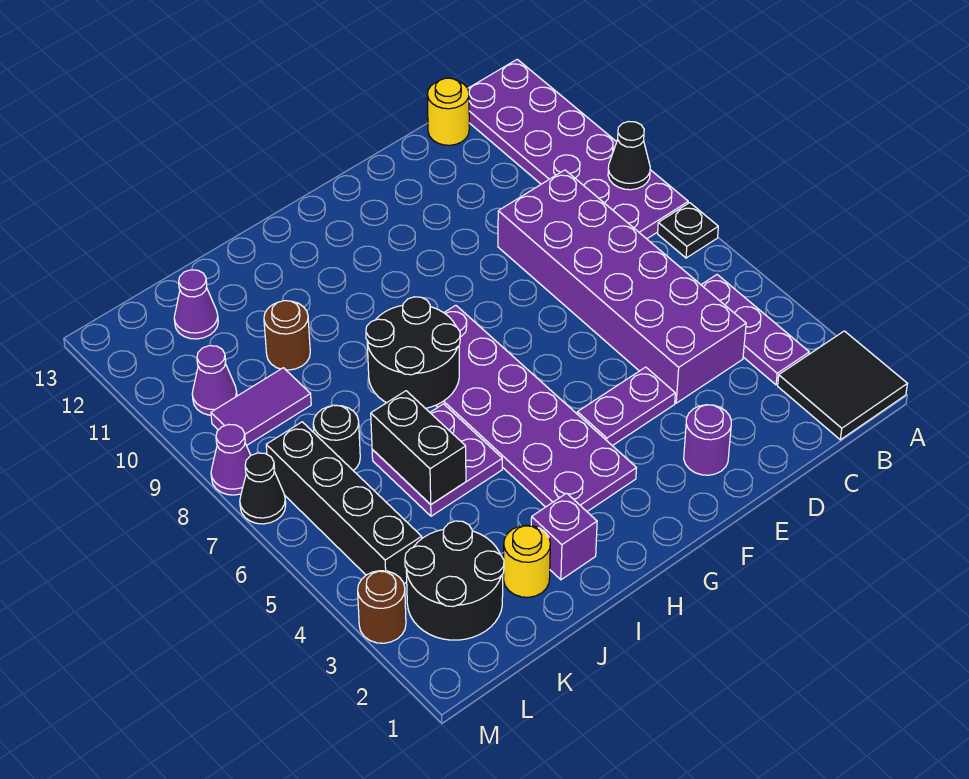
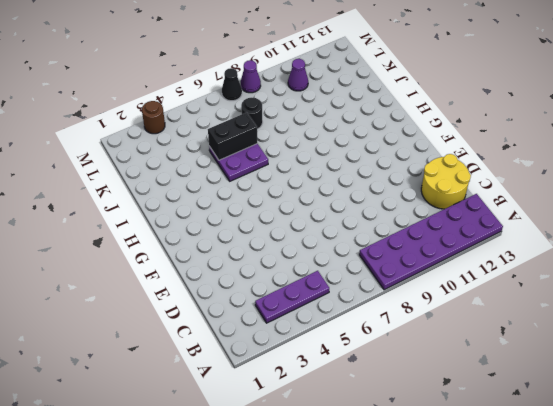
yellow 2x2 round brick [421,154,471,209] -> yellow 1x1 round brick [427,78,469,145]
none -> black 2x2 tile [778,331,907,440]
none -> black 1x1 plate [658,203,718,258]
none -> purple 2x6 brick [498,170,746,403]

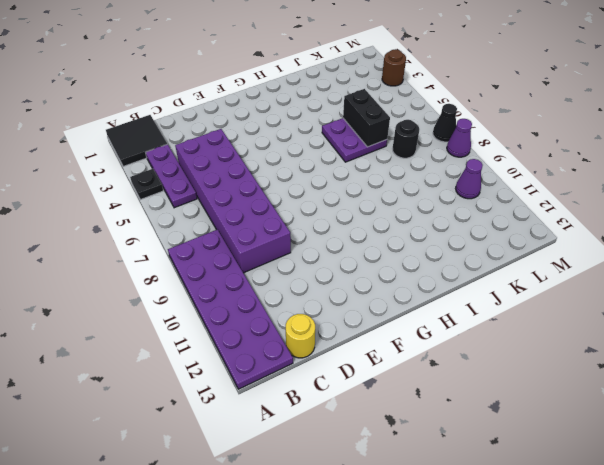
black 1x1 plate [130,169,163,200] -> black 1x1 plate moved to [658,203,718,258]
none -> purple 1x1 round brick [684,405,731,475]
none -> purple 1x2 plate [577,367,675,446]
none -> purple 2x6 plate [436,305,636,511]

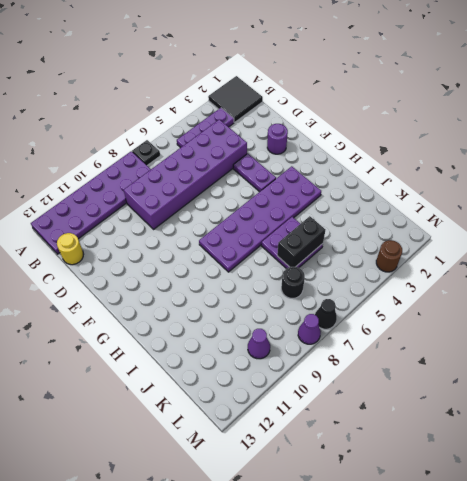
none -> purple 1x1 brick [531,493,597,580]
none -> yellow 1x1 round brick [504,525,550,597]
none -> brown 1x1 round brick [264,301,310,370]

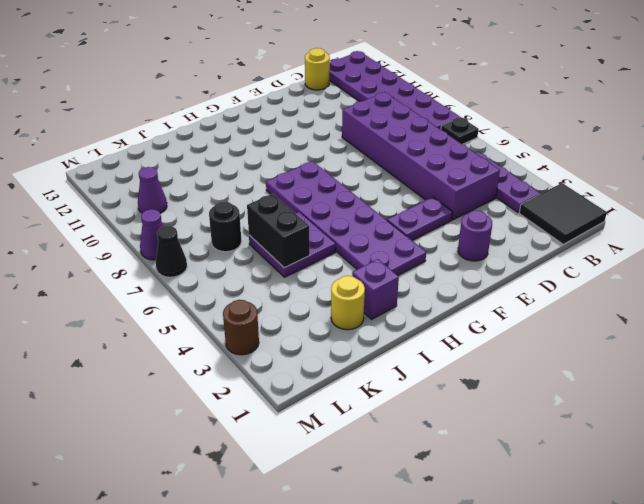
none -> brown 1x1 round brick [264,301,310,370]
none -> black 2x2 round brick [405,521,504,640]
none -> purple 1x2 tile [211,368,311,445]

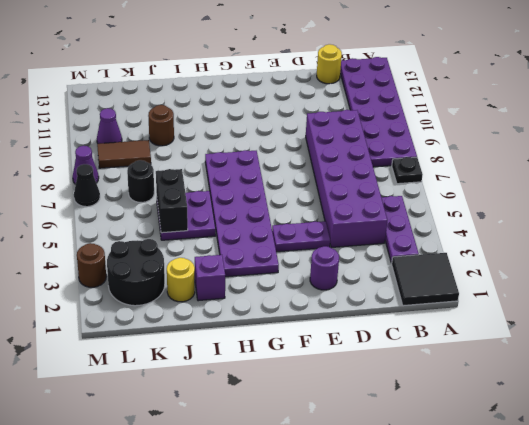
brown 1x2 tile [97,140,151,168] -> purple 1x2 tile [211,368,311,445]
none -> purple 1x1 cone [174,270,218,339]
none -> black 1x4 brick [266,422,422,583]
none -> black 1x1 cone [608,122,650,190]

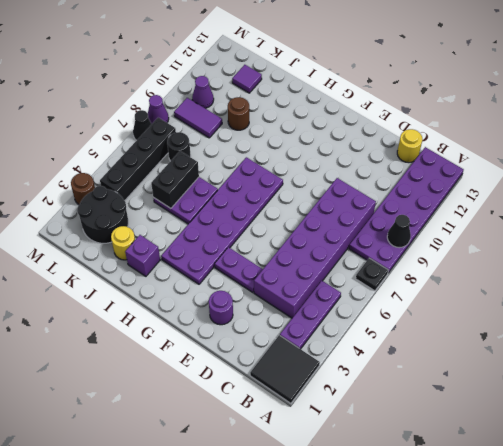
purple 1x1 tile [232,65,262,93] -> purple 1x1 cone [174,270,218,339]
none -> black 2x2 round brick [366,297,460,408]

